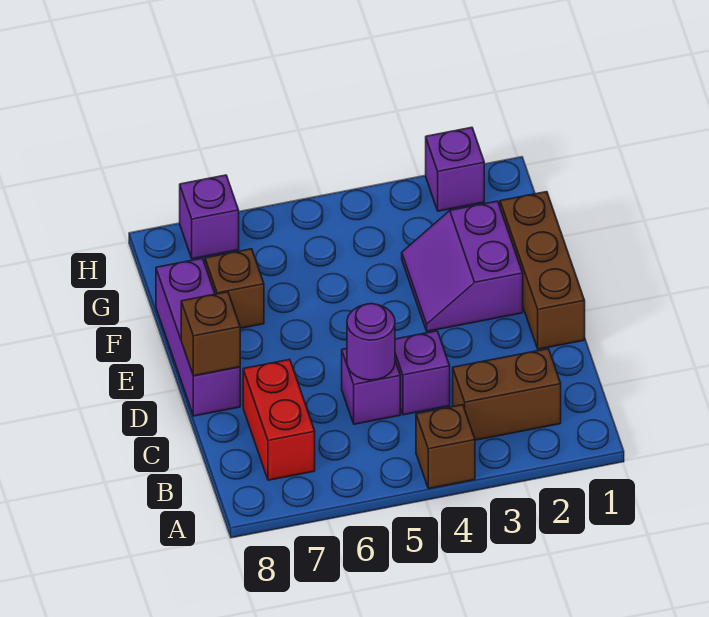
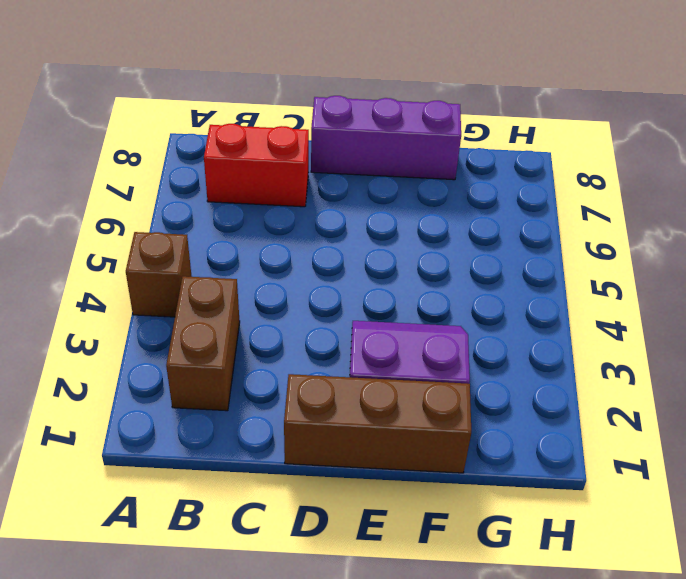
none -> purple 1x1 brick [395,331,450,415]
none -> purple 1x1 brick [342,348,400,424]
none -> brown 1x1 brick [205,249,264,328]

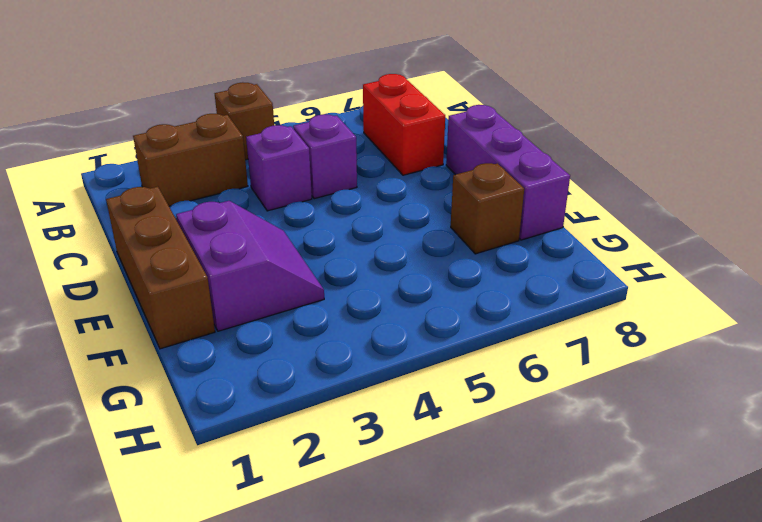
none -> purple 1x1 brick [426,127,484,211]
none -> purple 1x1 brick [180,175,239,259]
none -> purple 1x1 round brick [347,304,395,380]

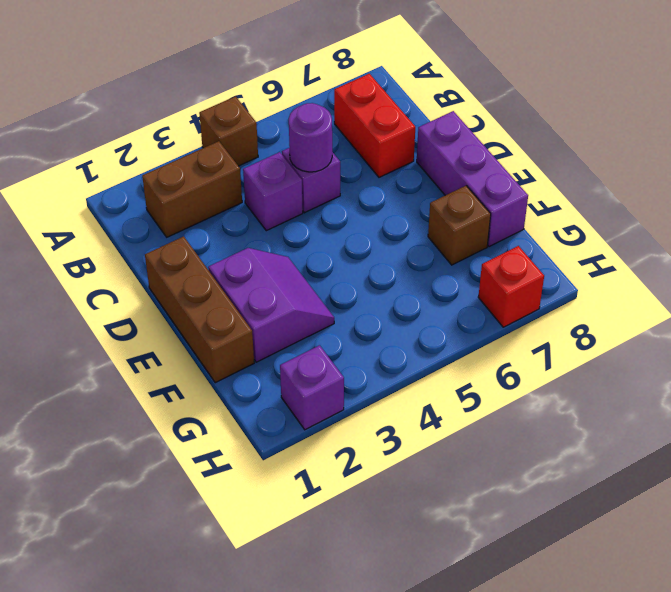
red 1x1 brick [478,246,544,327] -> purple 1x1 brick [180,175,239,259]
none -> brown 1x1 brick [181,292,240,376]

